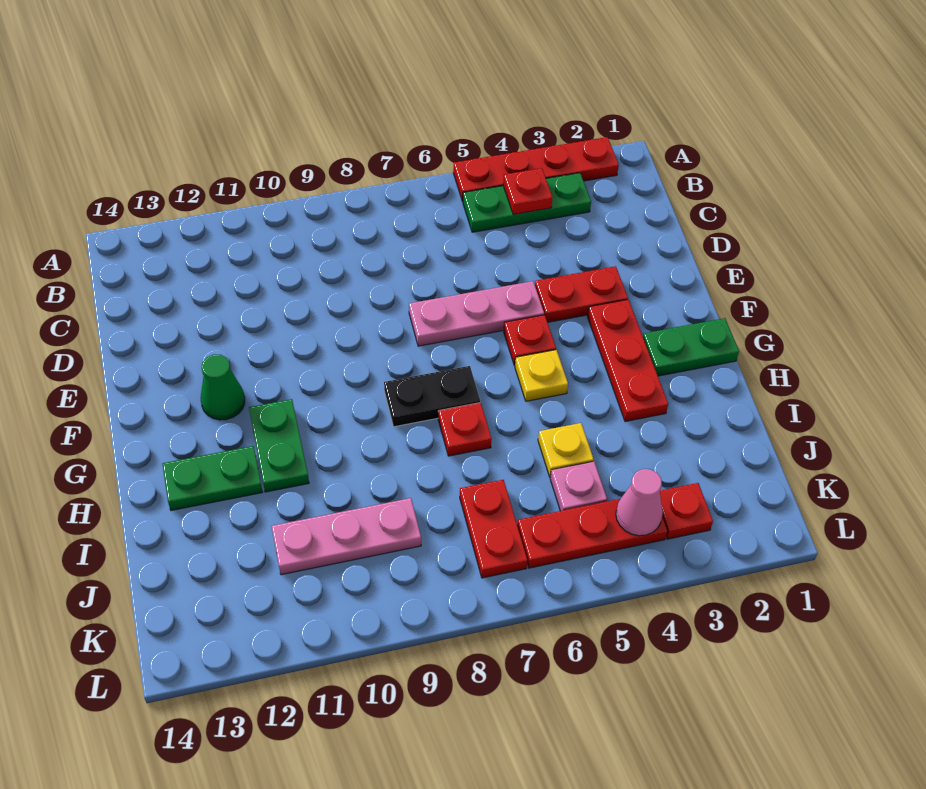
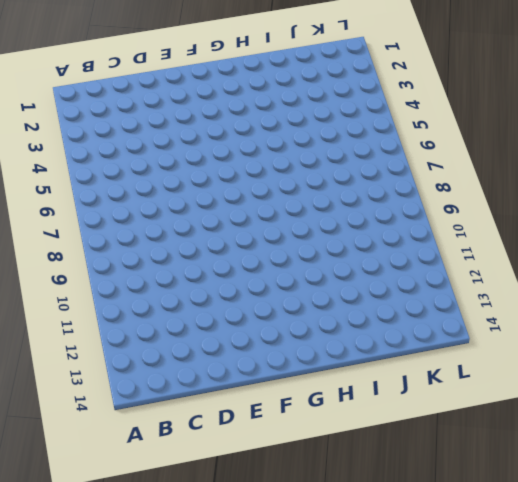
none -> red 1x4 plate [453,137,619,201]
none -> green 1x3 plate [463,173,591,232]
none -> red 1x2 plate [535,266,628,322]

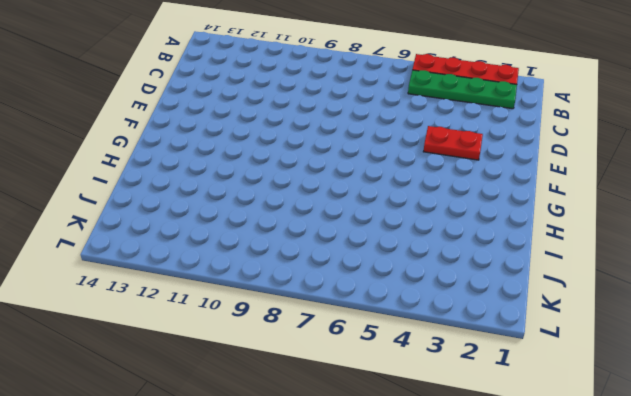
green 1x4 plate [408,70,517,109] -> green 1x3 plate [463,173,591,232]
none -> pink 1x3 plate [409,281,544,346]
none -> red 1x3 plate [587,300,668,422]
none -> red 1x1 plate [504,315,556,365]

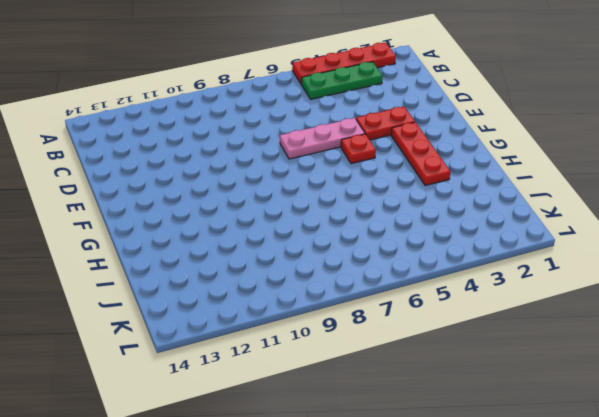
none -> green 1x1 cone [201,354,245,420]
none -> green 1x2 plate [643,318,739,376]
none -> yellow 1x1 plate [515,350,568,401]

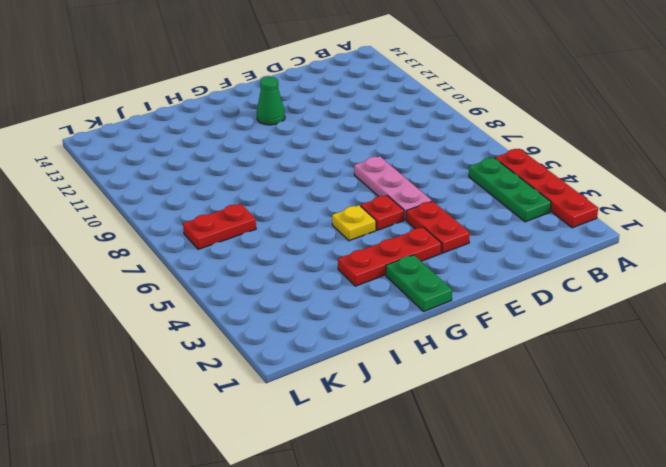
none -> black 1x2 plate [384,366,480,427]
none -> green 1x2 plate [249,399,309,492]
none -> red 1x1 plate [438,402,491,456]

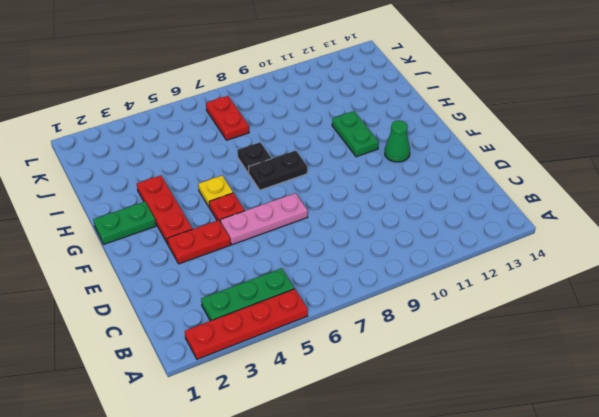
black 1x1 plate [237,142,271,173] -> red 1x1 plate [438,402,491,456]
none -> green 1x2 plate [162,446,263,510]
none -> yellow 1x1 plate [538,423,594,477]
none -> pink 1x1 plate [550,461,607,511]

